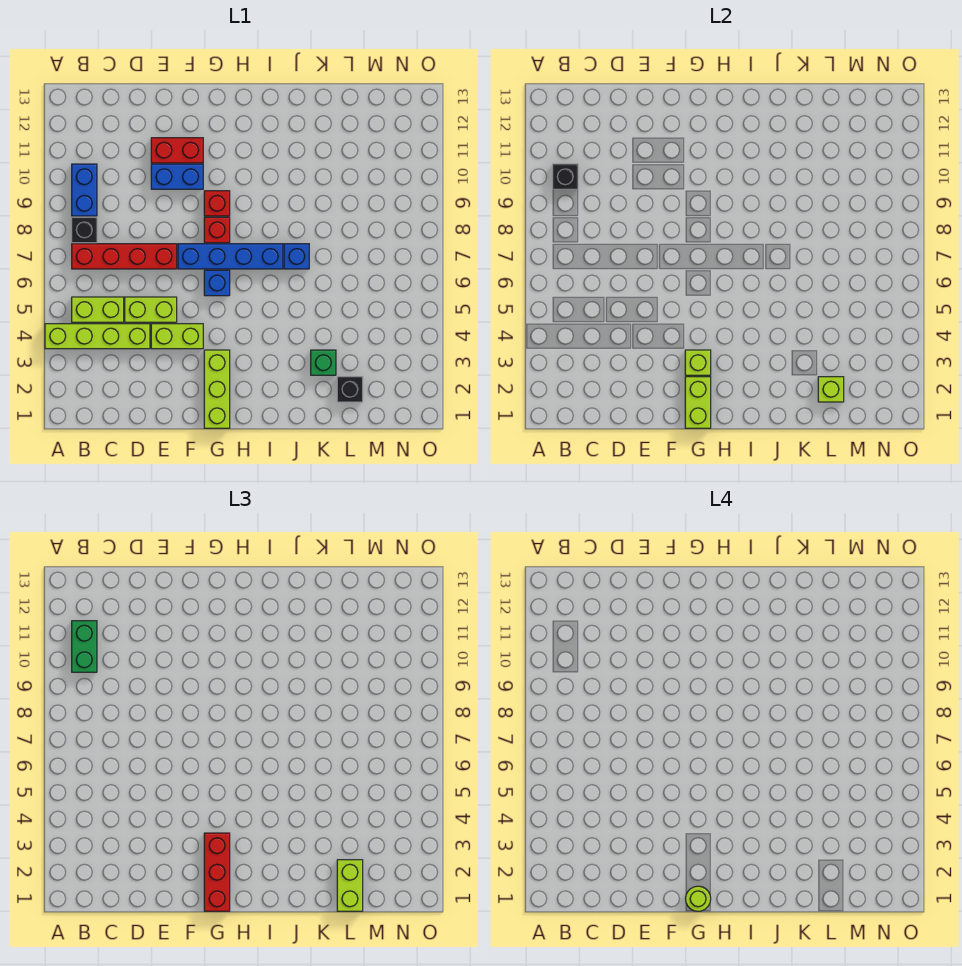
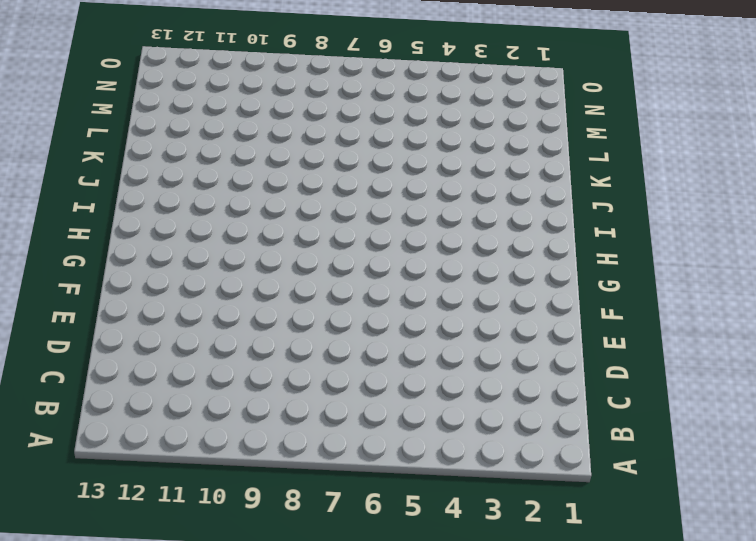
none -> lime 1x4 brick [45,324,150,349]
none -> lime 1x2 brick [72,297,124,322]
none -> red 1x4 brick [72,244,177,269]

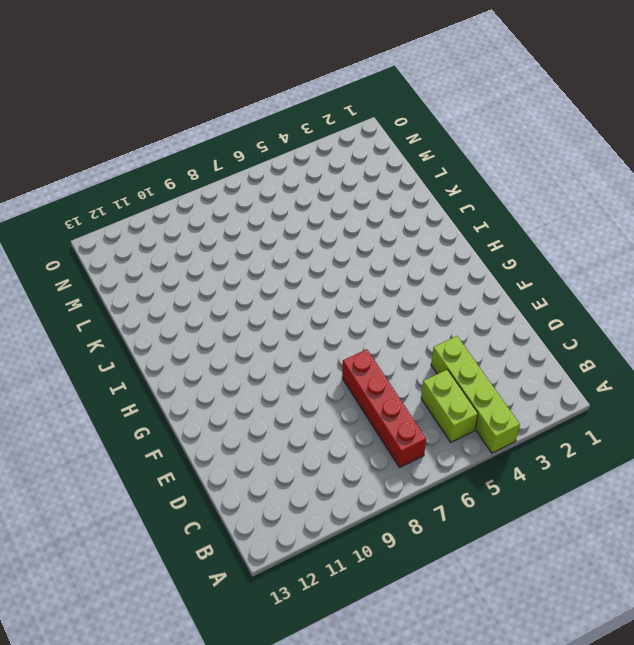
none -> black 1x1 brick [72,217,97,243]
none -> blue 1x2 brick [72,164,97,216]
none -> lime 1x2 brick [125,297,177,322]

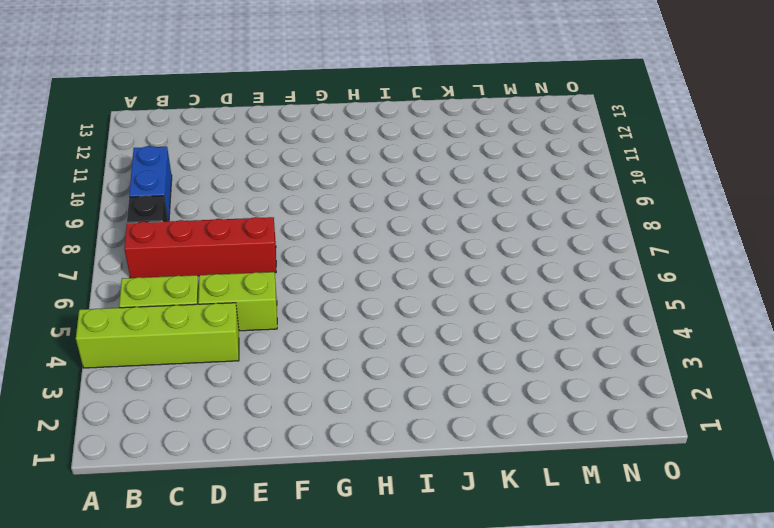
none -> lime 1x2 brick [151,324,203,349]
none -> blue 1x2 brick [151,164,203,189]
none -> red 1x2 brick [151,138,203,163]

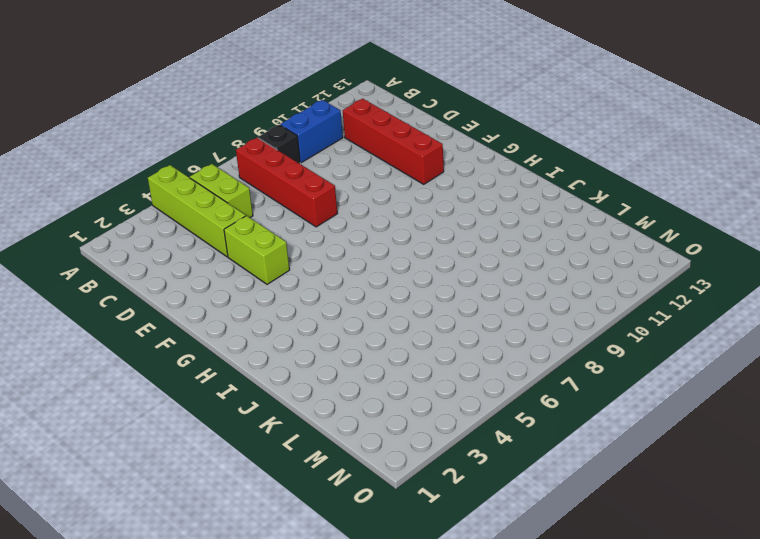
red 1x4 brick [343,99,444,184] -> red 1x2 brick [151,138,203,163]
none -> lime 1x2 brick [125,297,177,322]
none -> blue 1x2 brick [151,164,203,189]
none -> blue 1x4 brick [178,244,283,269]

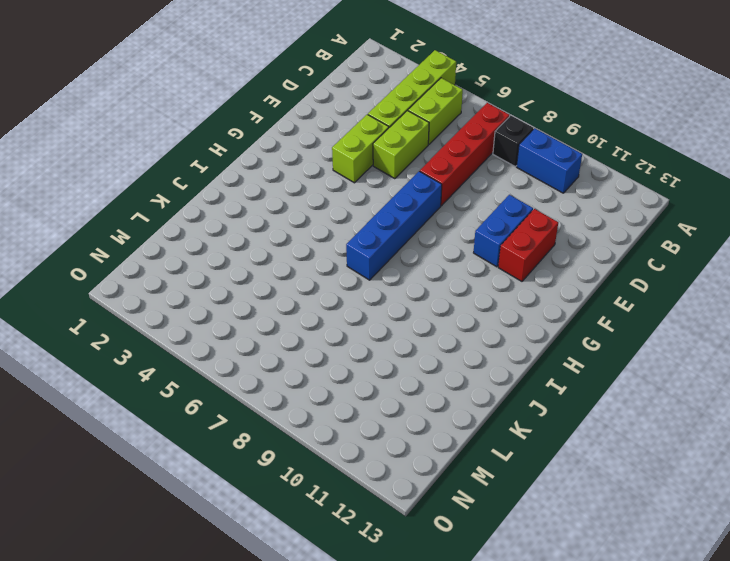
none -> lime 1x3 brick [204,350,230,428]
none -> blue 1x1 brick [204,270,230,296]
none -> red 1x1 brick [204,217,230,243]

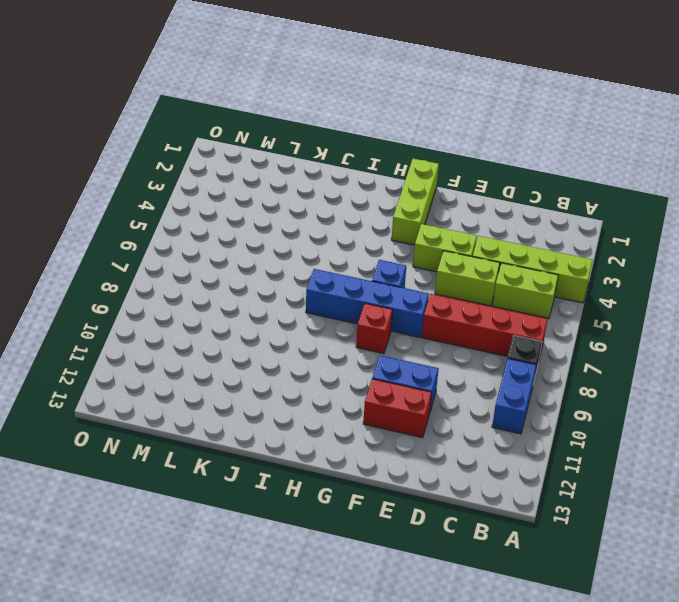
none -> red 1x1 brick [204,191,230,216]
none -> blue 1x1 brick [284,244,309,269]
none -> green 1x1 brick [311,350,336,375]

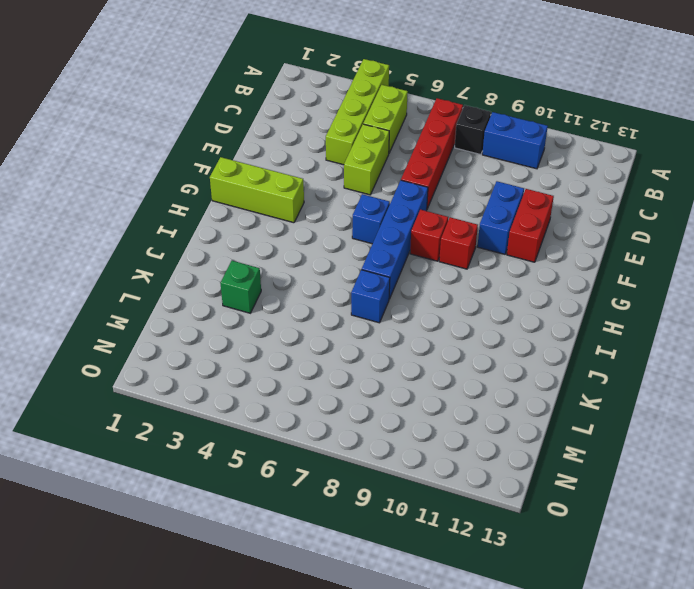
none -> lime 1x2 brick [151,324,203,349]
none -> black 1x1 brick [337,377,363,402]
none -> black 1x1 brick [553,164,578,189]

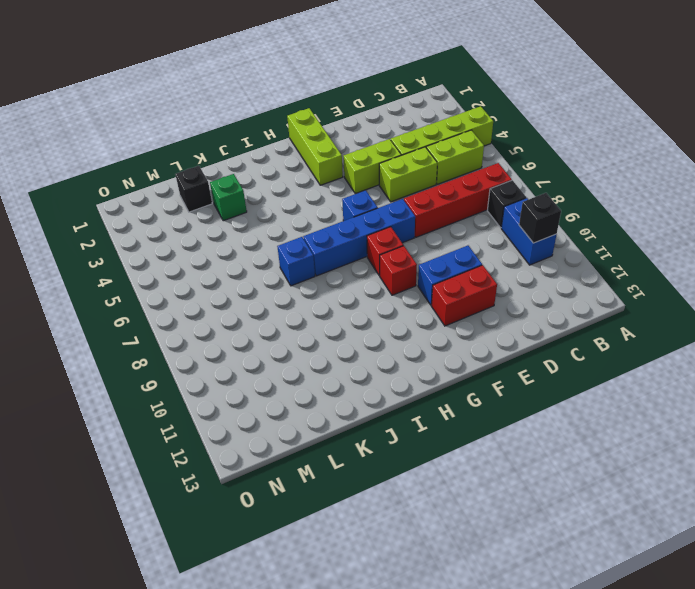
none -> lime 1x2 brick [685,377,711,428]
none -> lime 1x1 brick [685,350,711,375]
none -> lime 1x1 brick [818,377,844,402]

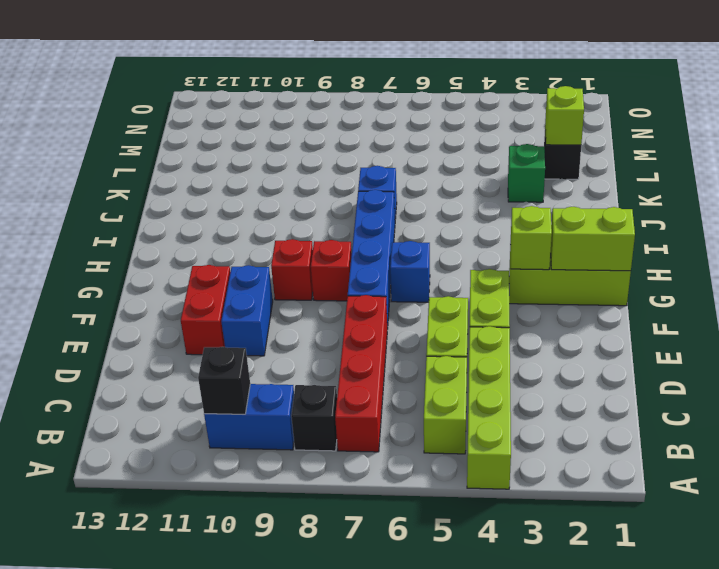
none -> green 1x2 brick [72,621,97,672]
none -> red 1x3 brick [204,833,230,911]
none -> lime 1x2 brick [337,860,363,911]

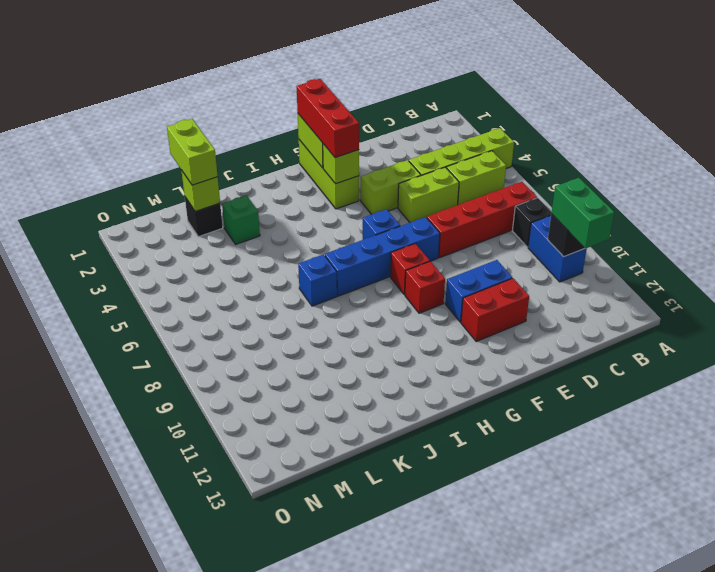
none -> lime 1x1 round brick [686,886,711,911]

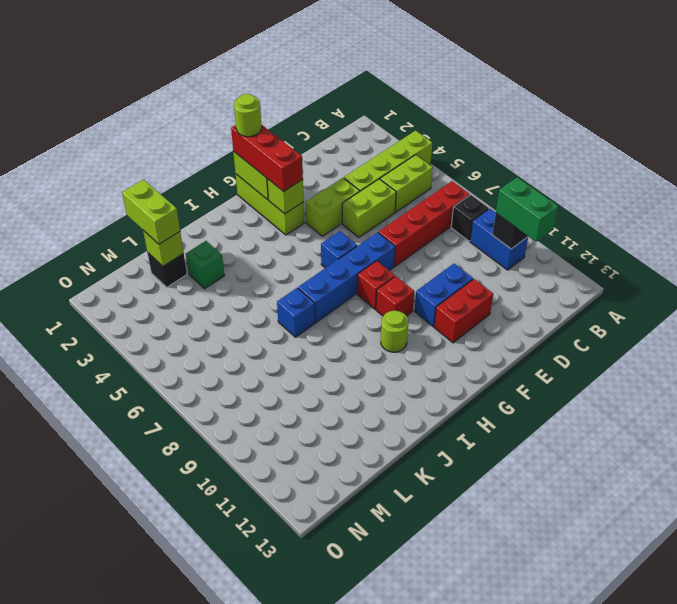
lime 1x1 round brick [381,311,408,352] -> none

